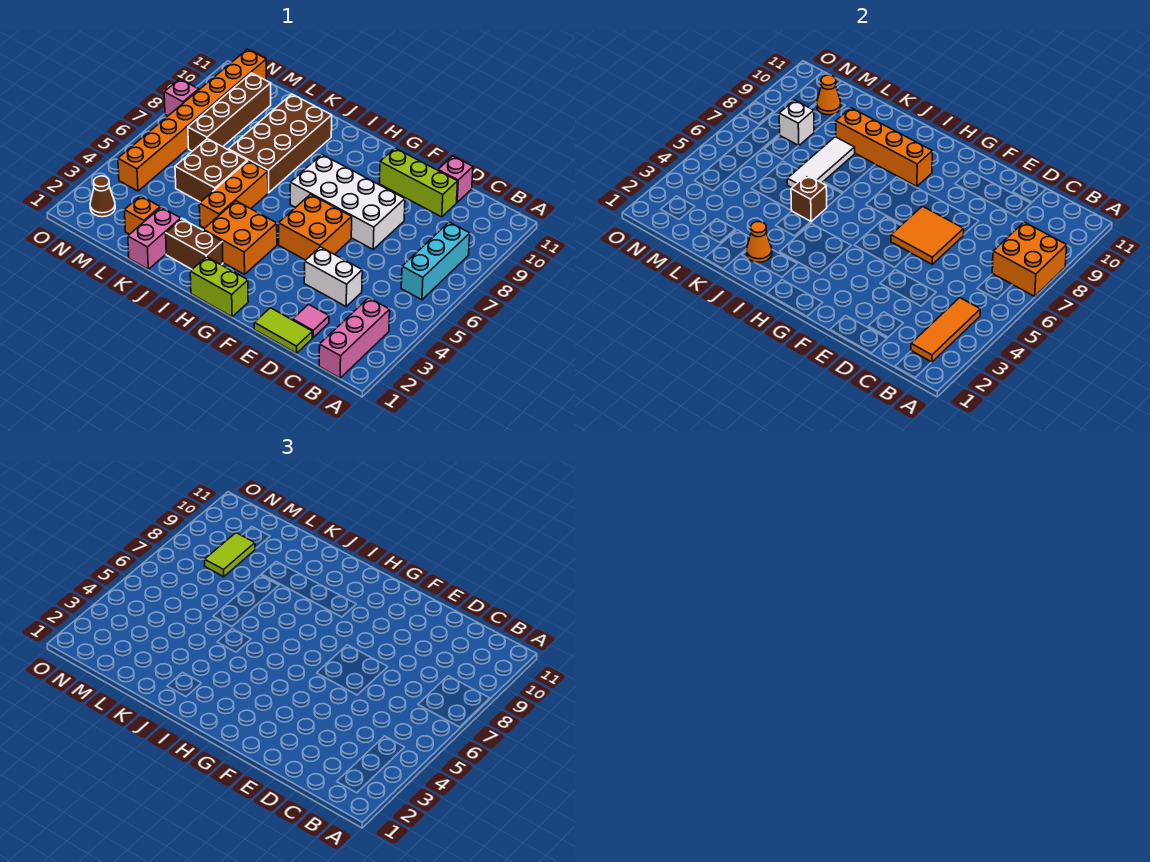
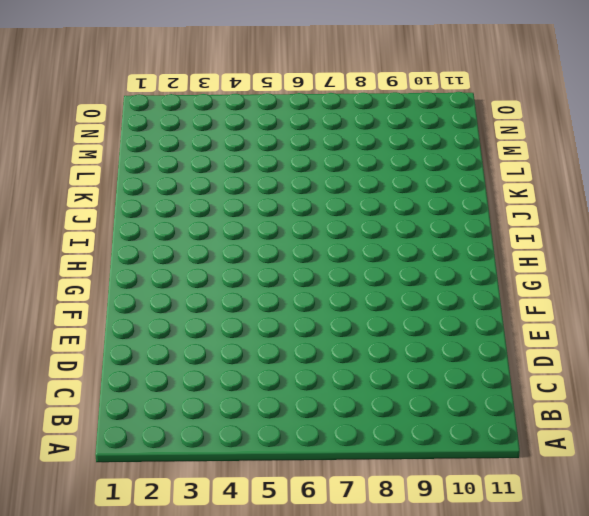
none -> pink 1x3 brick [319,298,390,378]
none -> cyan 1x3 brick [401,222,470,300]
none -> lime 1x2 tile [254,308,312,353]
none -> pink 1x1 tile [293,304,329,337]

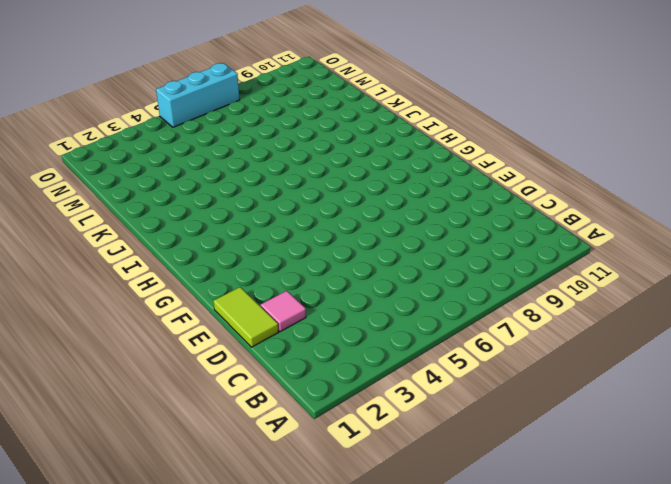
cyan 1x3 brick [156,63,240,127] -> cyan 1x3 brick moved to [401,222,470,300]
none -> pink 1x3 brick [319,298,390,378]
none -> white 1x2 brick [304,247,362,306]
none -> lime 1x3 brick [380,148,458,217]
none -> pink 1x1 brick [438,156,473,202]

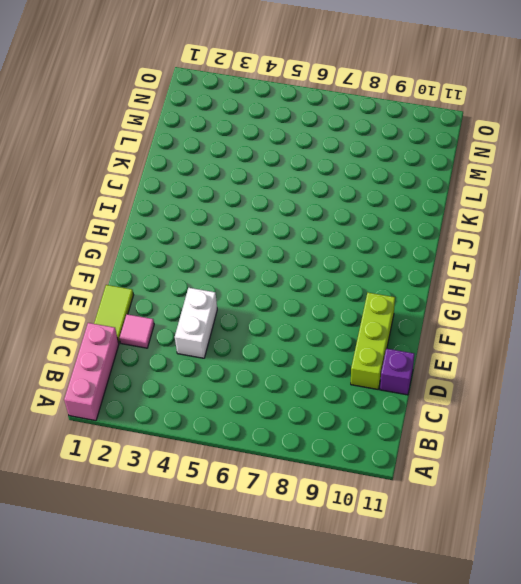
pink 1x3 brick [64,323,119,421] -> pink 1x3 brick turned to [319,298,390,378]
purple 1x1 brick [380,349,414,395] -> pink 1x1 brick [438,156,473,202]
none -> cyan 1x3 brick [401,222,470,300]
none -> white 2x4 brick [290,154,405,249]
none -> orange 2x2 brick [279,194,352,260]
none -> lime 1x2 brick [190,257,248,317]

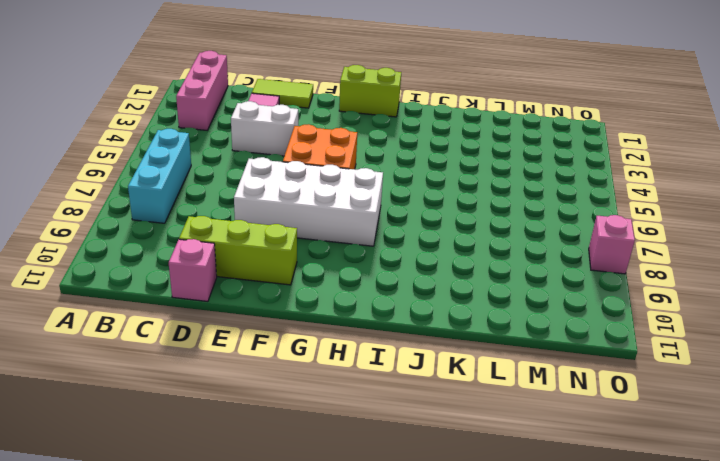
none -> orange 2x2 brick [203,201,277,274]
none -> brown 1x2 brick [166,219,223,269]
none -> orange 1x3 brick [199,161,268,228]
none -> brown 2x4 brick [228,94,332,193]

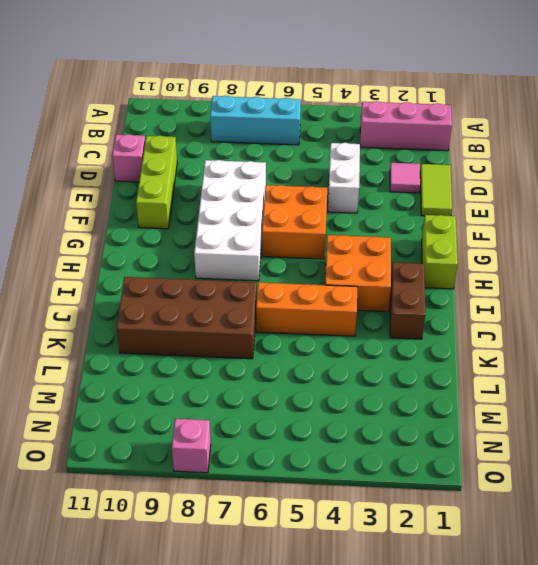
none -> pink 1x2 brick [128,207,181,269]
none -> brown 2x2 brick [175,139,247,202]
none -> orange 1x1 brick [124,196,160,234]
none -> brown 1x4 brick [188,73,271,151]

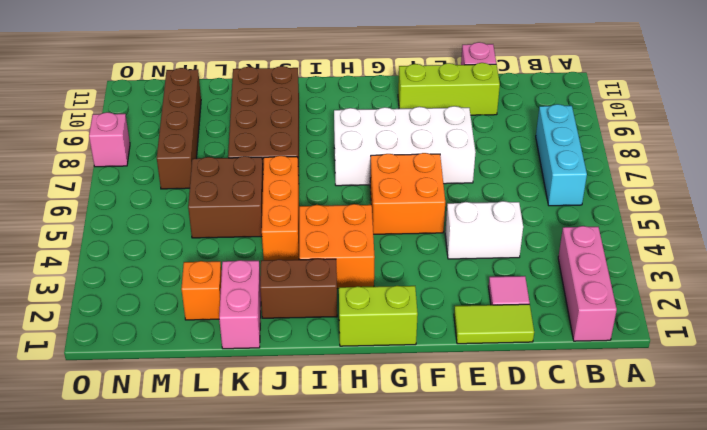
none -> brown 1x1 cone [90,176,115,217]
none -> orange 1x8 brick [118,49,266,191]
none -> orange 2x2 brick [992,222,1067,296]
none -> orange 1x3 tile [911,298,980,362]

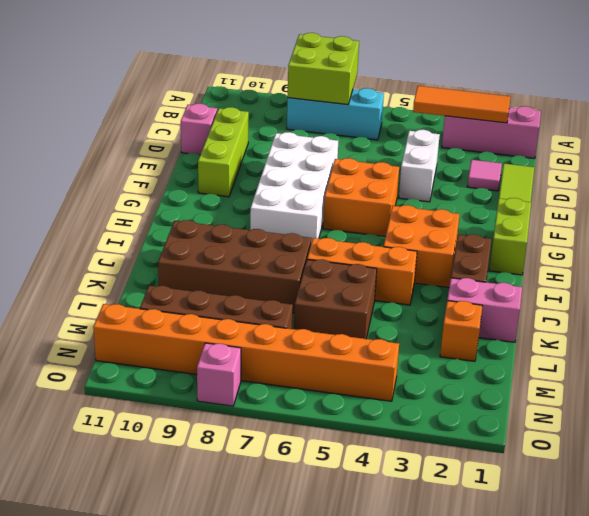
lime 2x2 brick [288,33,359,105] -> orange 2x2 brick [992,222,1067,296]
none -> brown 1x1 cone [90,176,115,217]
none -> orange 2x2 tile [891,206,964,264]
none -> orange 1x4 brick [836,108,932,186]
none -> orange 1x1 cone [747,221,772,262]

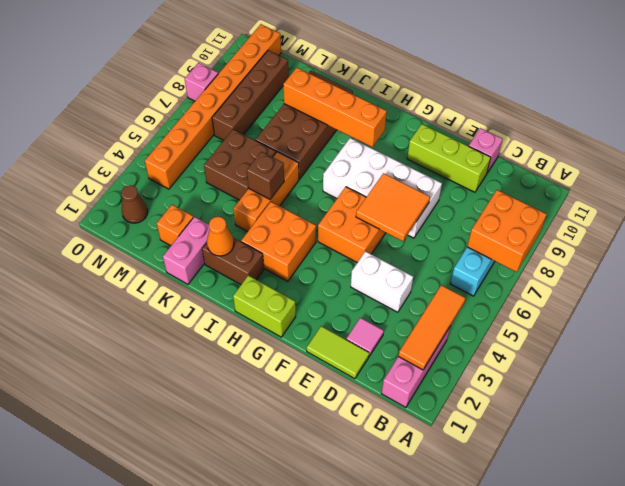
none -> white 1x3 tile [787,137,855,188]
none -> white 1x1 brick [779,100,814,146]
none -> orange 1x1 cone [817,75,841,115]
none -> lime 1x2 tile [205,533,255,577]

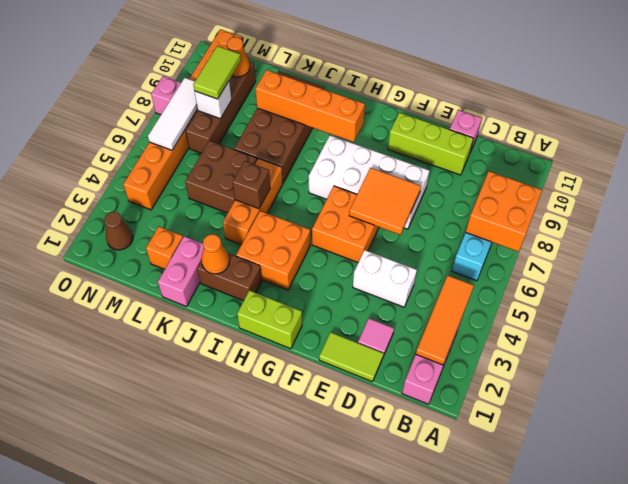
white 1x3 tile [148,78,197,150] -> white 1x3 tile moved to [787,137,855,188]

